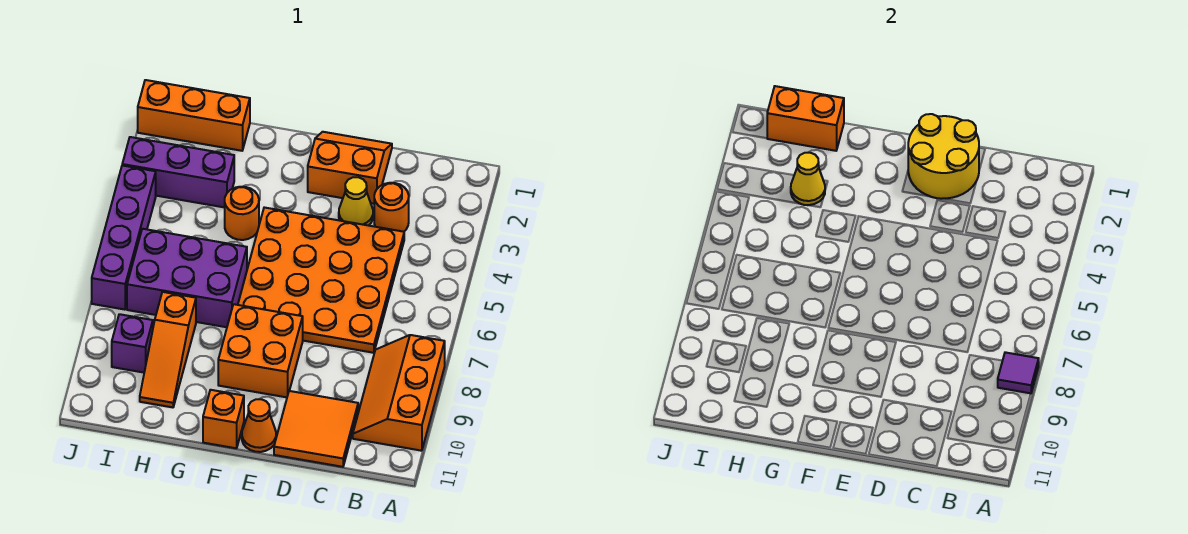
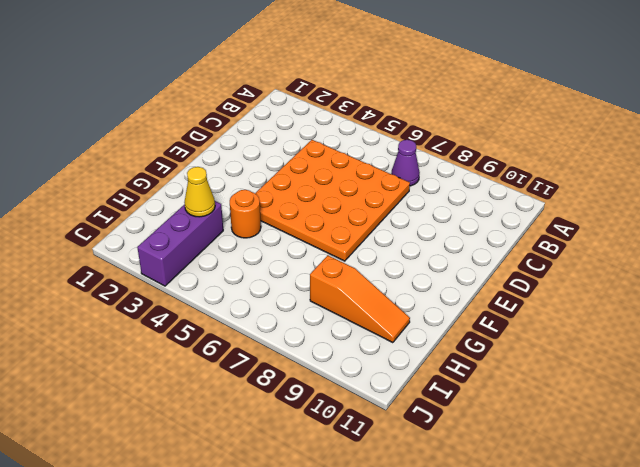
purple 1x1 cone [391,140,420,186] -> none
none -> orange 2x3 slope [353,335,445,451]
none -> orange 1x1 round brick [374,183,409,232]
none -> orange 2x2 tile [274,391,358,467]

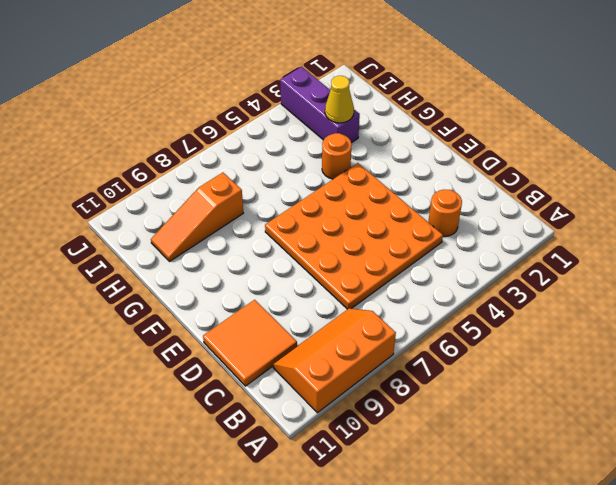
none -> orange 2x2 slope [308,132,392,204]
none -> yellow 1x1 cone [339,177,373,226]
none -> orange 2x2 brick [218,304,303,397]

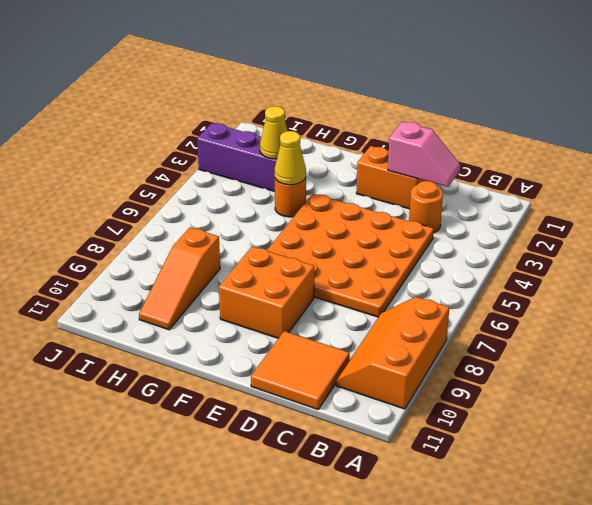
pink 1x2 slope [388,122,460,187] -> yellow 2x2 round brick [908,114,979,199]
yellow 1x1 cone [274,131,306,185] -> yellow 1x1 cone moved to [339,177,373,226]
none -> orange 1x1 cone [242,399,276,452]
none -> orange 1x1 brick [203,390,244,448]
none -> purple 2x3 brick [127,229,247,327]

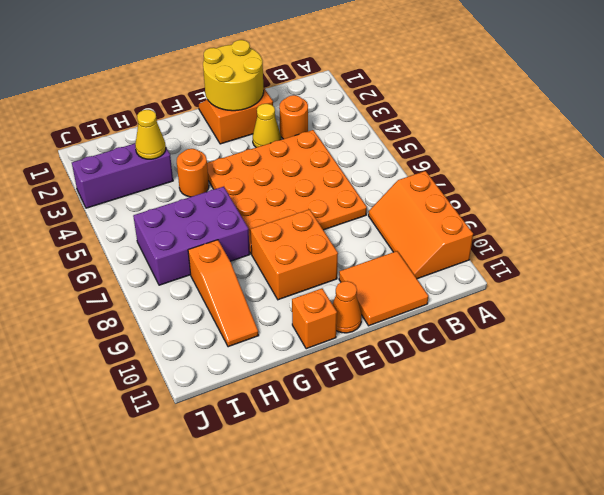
none -> orange 1x3 brick [138,80,250,151]
none -> purple 1x1 brick [112,314,153,373]
none -> purple 1x4 brick [92,165,156,310]

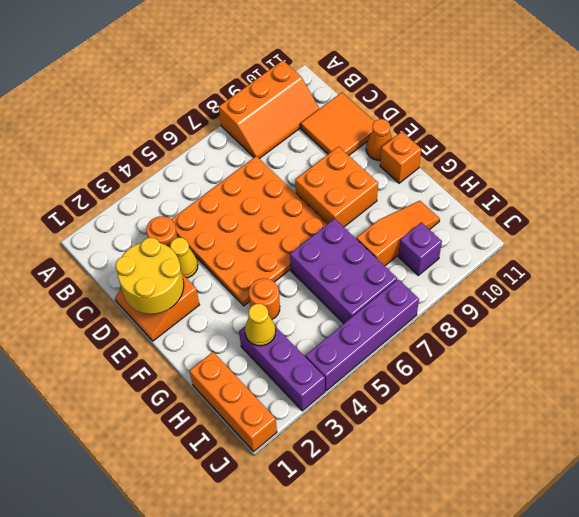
none -> purple 1x1 tile [998,352,1039,393]
none -> orange 1x2 brick [767,86,844,151]

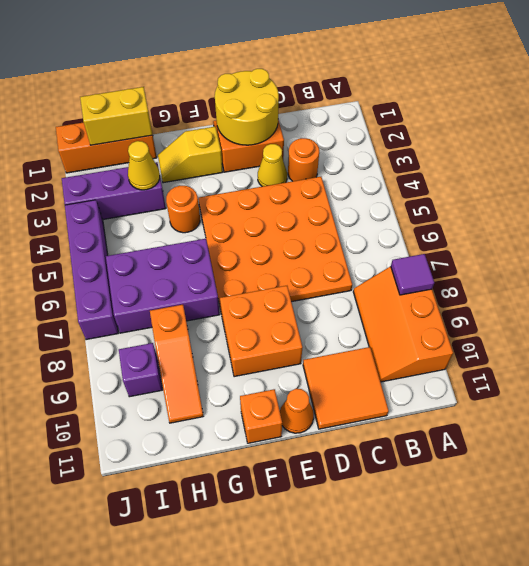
yellow 1x2 slope [158,127,223,183] -> none
yellow 1x2 brick [80,87,153,145] -> orange 1x2 brick [767,86,844,151]

